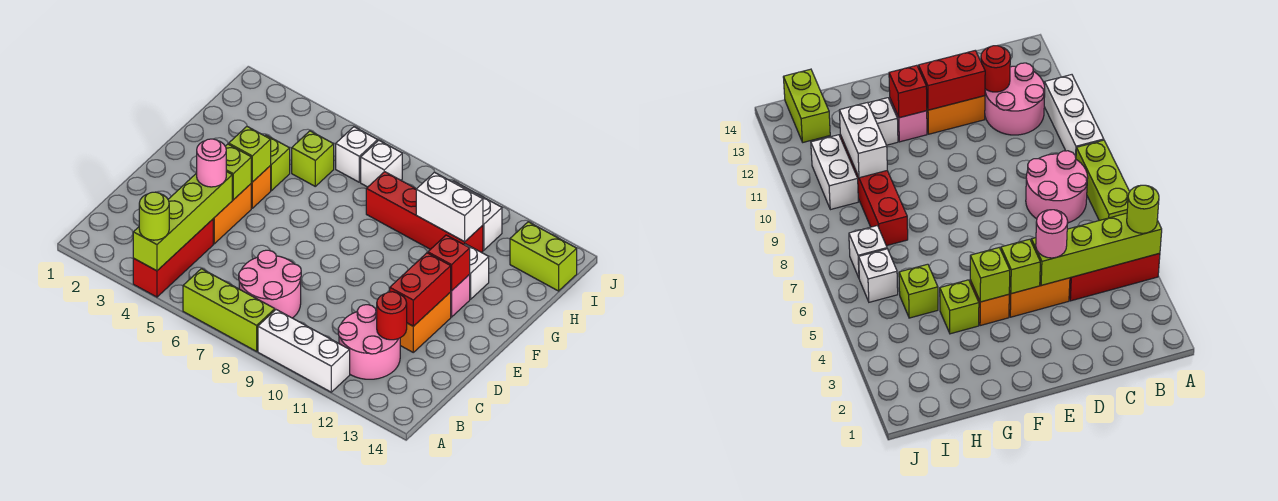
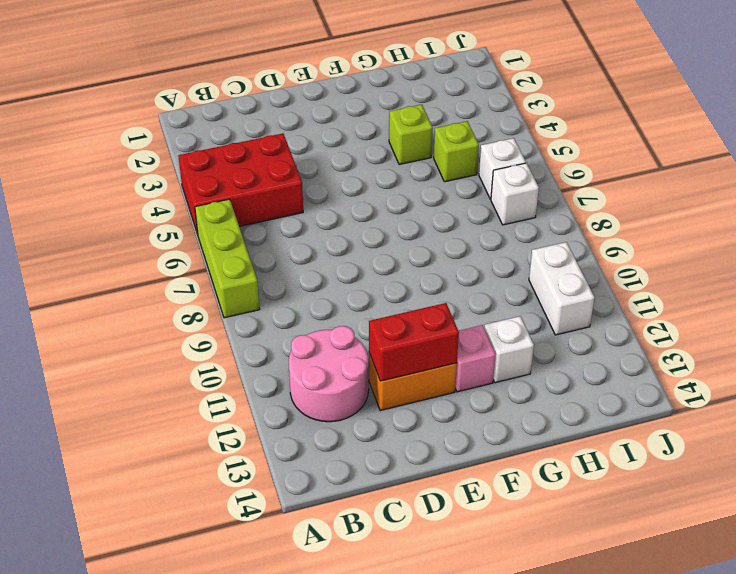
red 2x3 brick [178,133,303,234] -> red 1x3 brick [133,219,213,297]
none -> white 1x3 brick [258,310,350,392]
none -> pink 2x2 round brick [239,250,301,318]
none -> orange 1x2 brick [213,184,251,244]

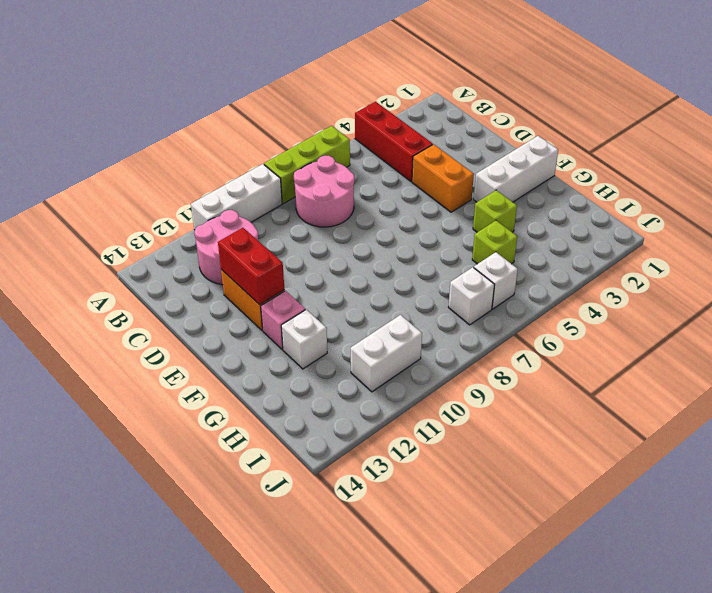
white 1x3 brick [474,136,558,202] -> none
none -> orange 1x1 brick [251,166,271,208]
none -> red 1x4 brick [366,172,483,253]
none -> lime 1x2 brick [510,222,577,291]

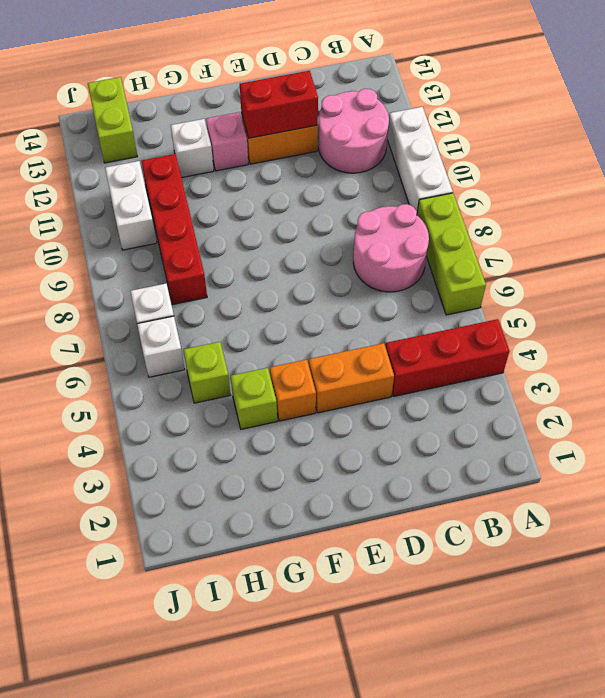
none -> lime 1x4 brick [133,171,232,271]
none -> red 1x1 round brick [377,292,407,340]
none -> lime 1x1 brick [225,144,251,200]

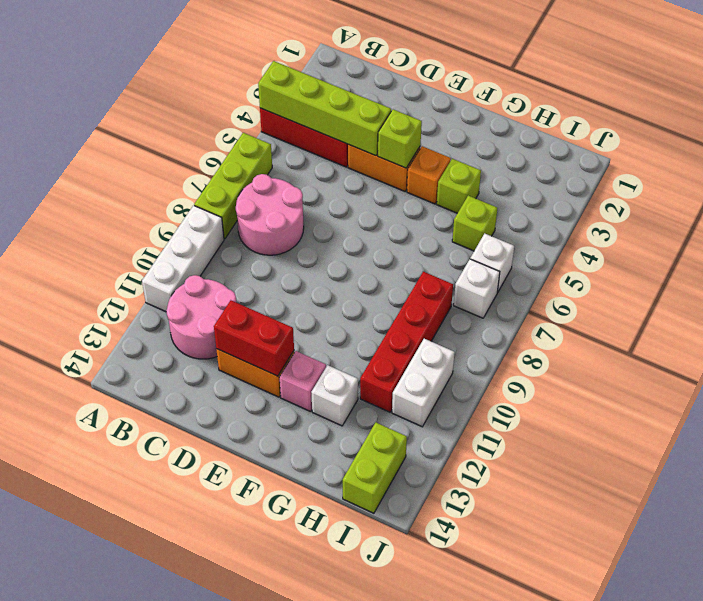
none -> red 1x1 round brick [377,292,407,340]
none -> lime 1x1 brick [229,127,271,182]
none -> red 1x1 brick [428,235,470,291]

